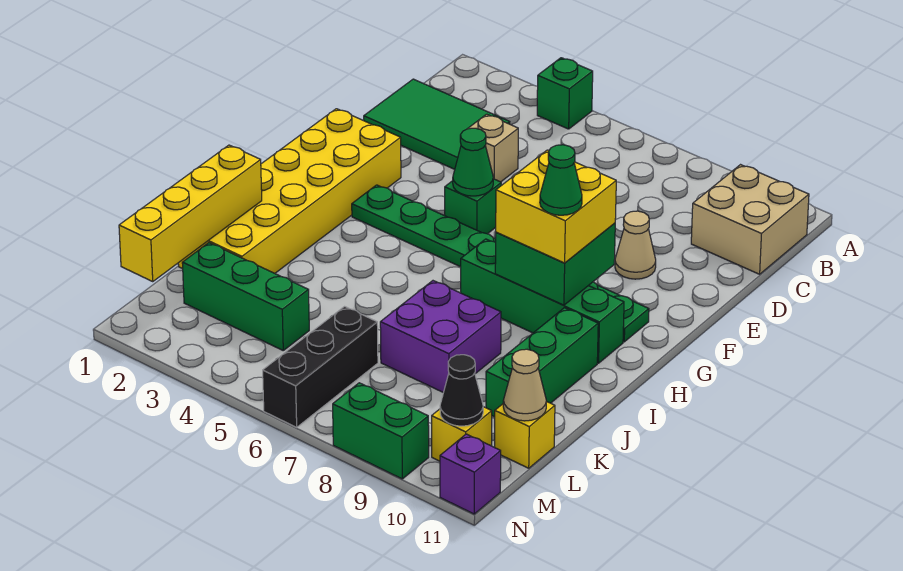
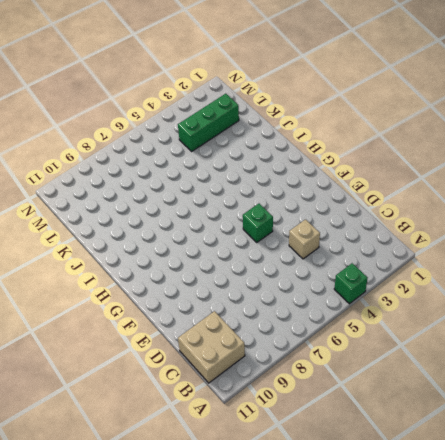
none -> green 2x3 tile [364,79,510,169]
none -> tan 1x1 cone [615,211,656,279]
none -> yellow 2x6 brick [178,109,401,273]

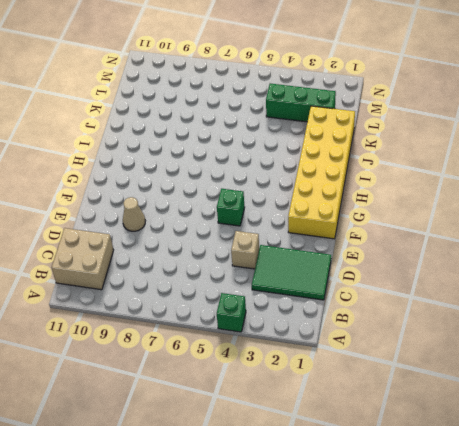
none -> green 1x8 plate [352,185,649,342]
none -> green 1x4 brick [461,239,624,363]
none -> green 1x3 brick [486,308,598,417]

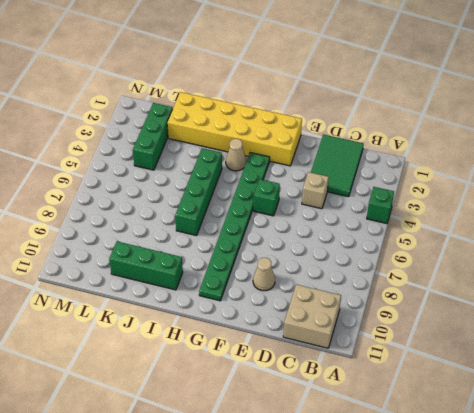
tan 1x1 cone [226,139,246,171] -> tan 1x1 cone moved to [503,349,546,421]
green 1x4 brick [175,148,222,236] -> green 1x4 brick moved to [461,239,624,363]
none -> purple 2x2 brick [380,281,501,393]
none -> black 1x3 brick [263,307,378,427]
none -> yellow 1x1 brick [495,401,555,468]

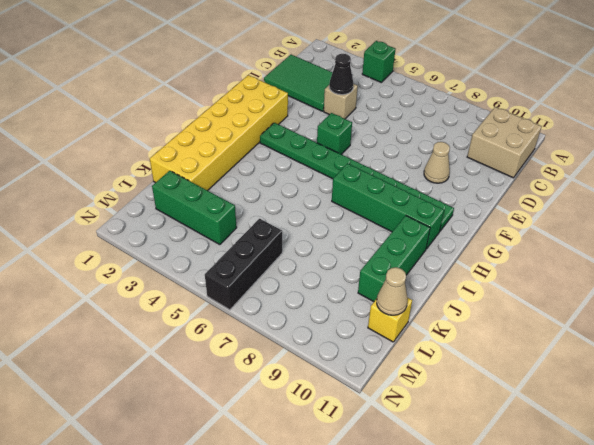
black 1x1 cone [329,54,353,95] -> black 1x1 cone moved to [440,355,483,426]
none -> purple 2x2 brick [380,281,501,393]
none -> yellow 1x1 brick [432,407,492,461]
none -> green 1x2 brick [333,383,429,479]

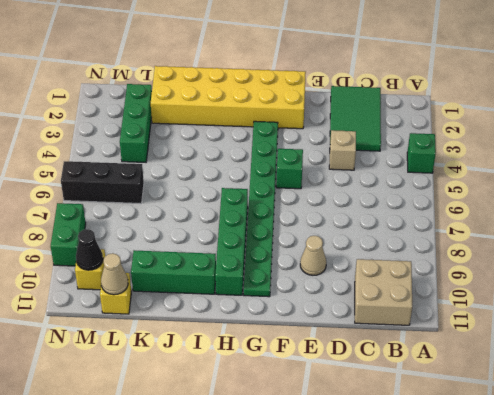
none -> purple 2x2 brick [380,281,501,393]
none -> purple 1x1 brick [440,434,501,514]
none -> green 1x1 cone [453,128,493,196]

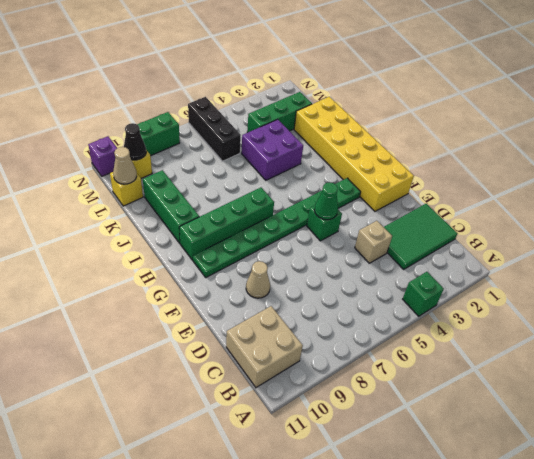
purple 2x2 brick [241,119,303,180] -> purple 2x2 brick moved to [380,281,501,393]
none -> green 2x2 brick [495,223,615,305]
none -> yellow 1x4 brick [119,145,262,281]
none -> yellow 2x2 brick [496,150,616,263]

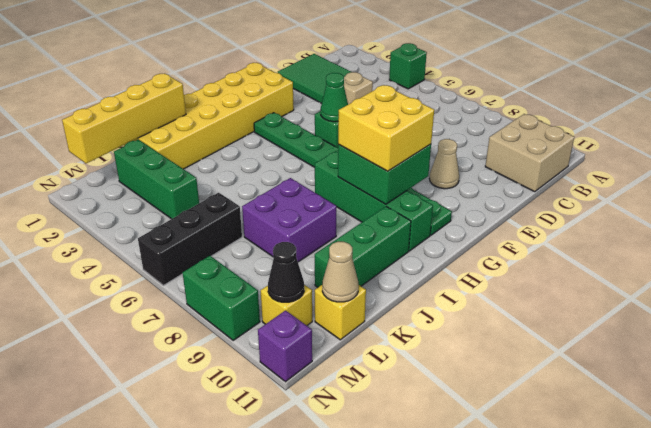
none -> green 1x1 cone [540,145,582,215]

